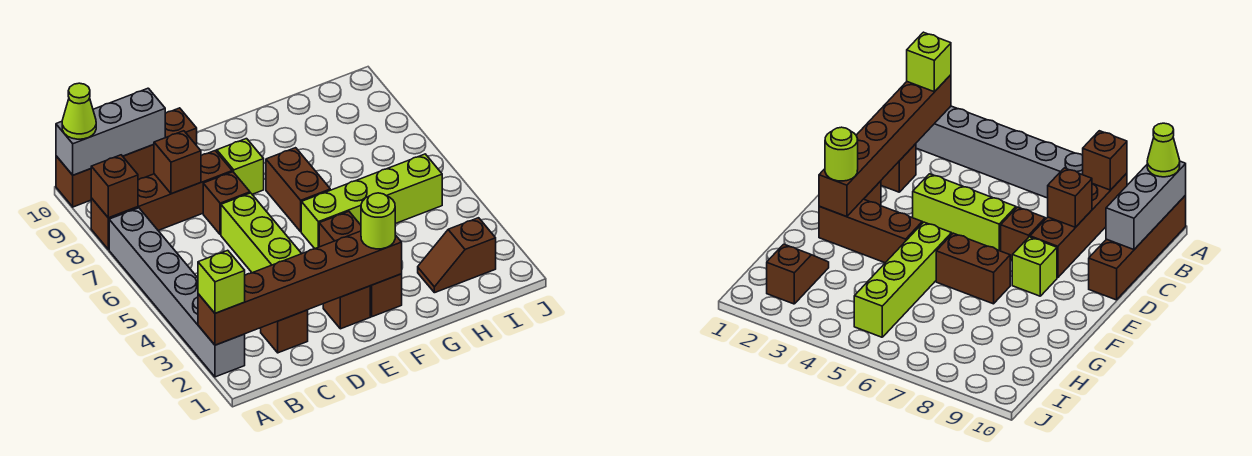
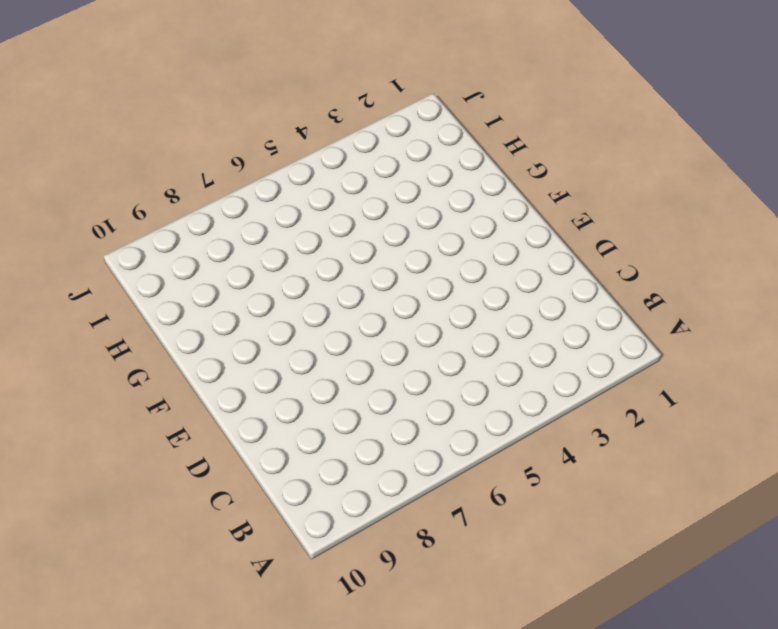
none -> grey 1x6 brick [109,208,245,377]
none -> brown 1x4 brick [91,151,232,249]
none -> brown 1x4 brick [56,108,197,207]

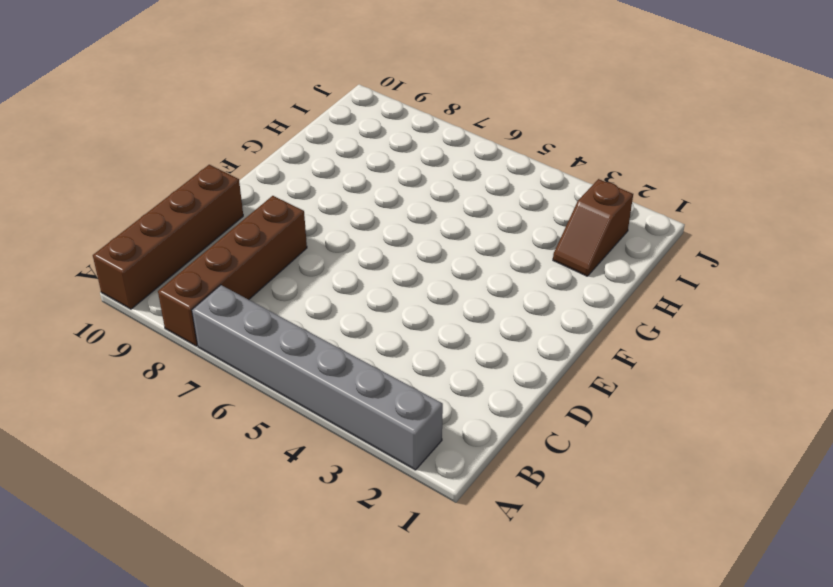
none -> brown 1x1 brick [261,310,308,353]
none -> lime 1x3 brick [221,193,302,273]
none -> brown 1x1 brick [203,172,250,235]

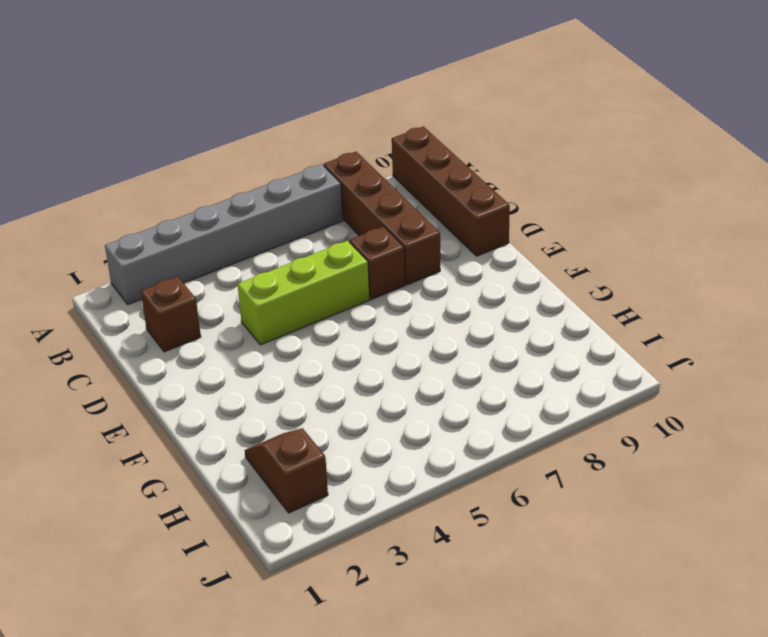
none -> brown 1x1 brick [323,286,370,329]
none -> lime 1x1 brick [217,139,264,194]
none -> brown 1x3 brick [319,212,402,317]

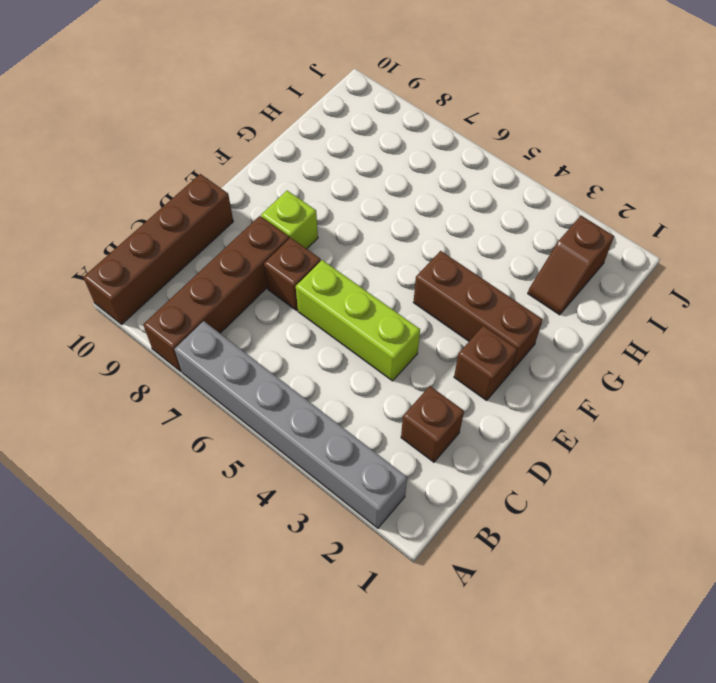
none -> lime 1x4 brick [301,154,442,249]
none -> brown 1x2 brick [266,148,330,232]
none -> brown 1x6 brick [198,231,402,345]

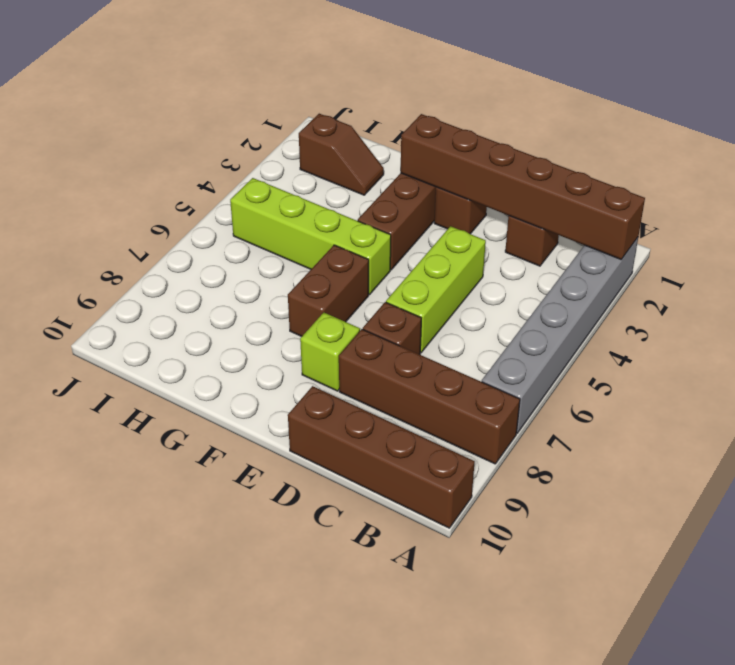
none -> brown 1x1 brick [91,155,138,218]
none -> grey 1x3 brick [56,88,165,175]
none -> brown 1x1 brick [154,131,201,194]

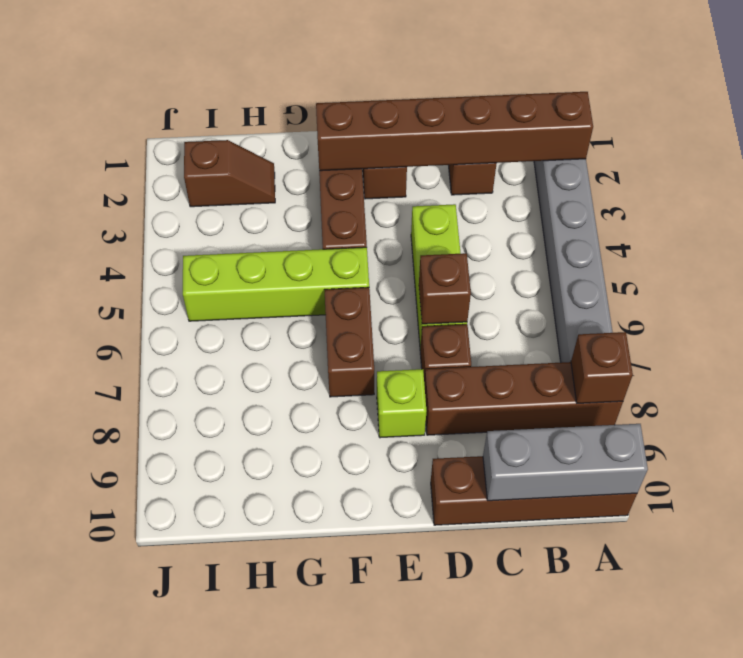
brown 1x1 brick [419,253,471,324] -> brown 1x1 brick moved to [154,131,201,194]
none -> lime 1x1 brick [198,250,245,313]
none -> lime 1x1 cone [62,83,96,139]
none -> lime 1x1 round brick [361,193,395,249]

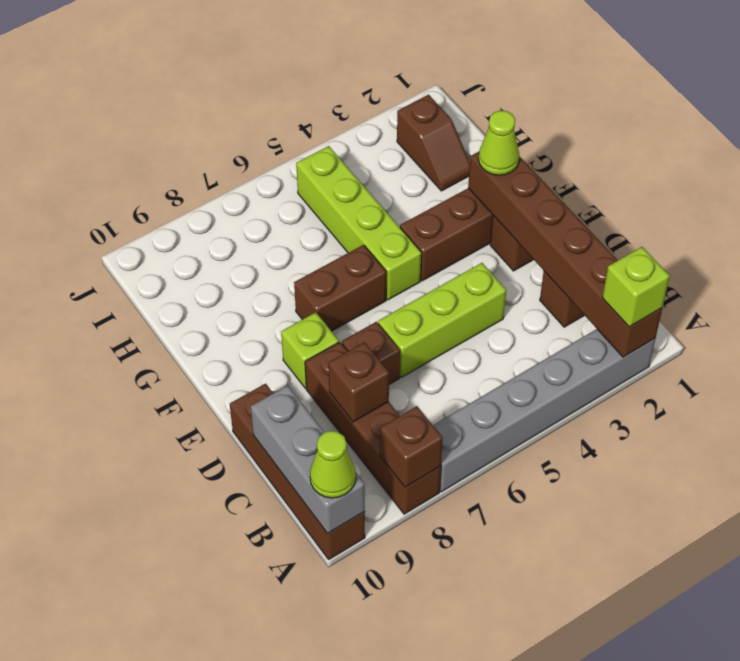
lime 1x1 cone [479,111,519,175] -> lime 1x1 round brick [361,193,395,249]

